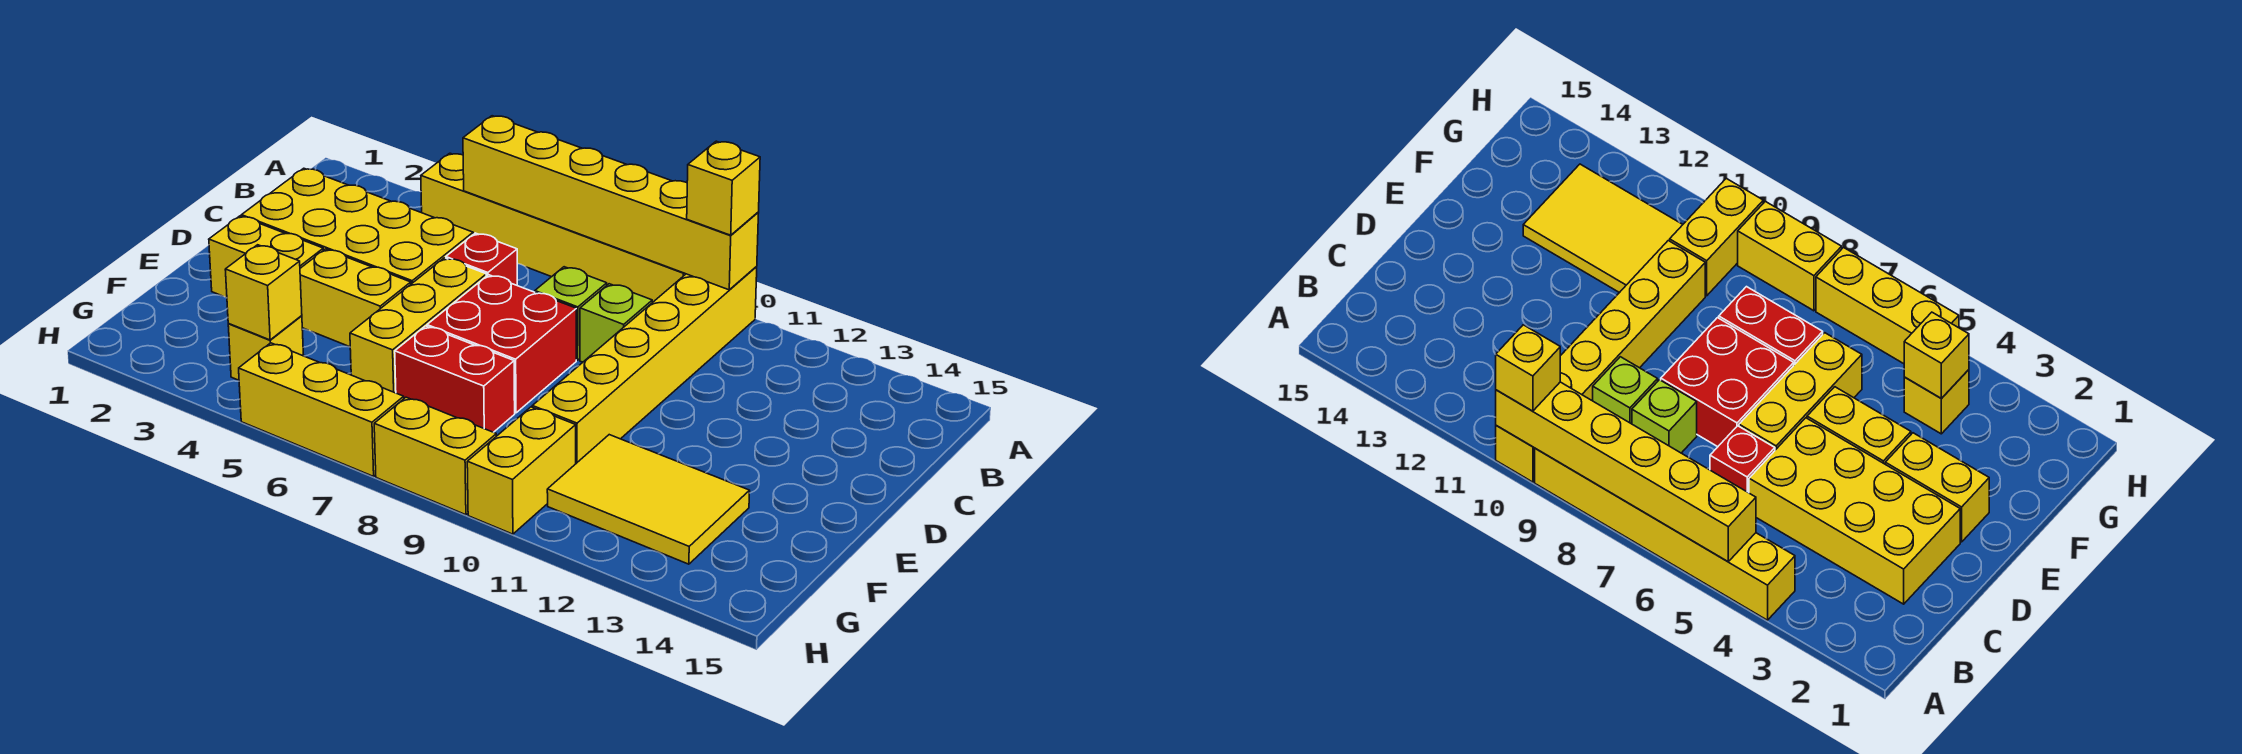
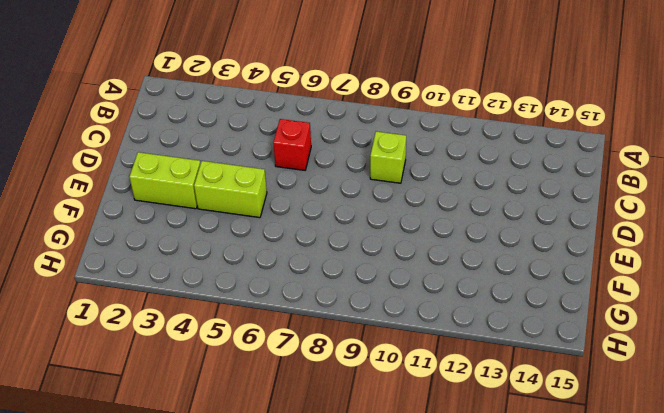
lime 1x2 brick [130,152,200,209] -> yellow 1x2 brick [209,216,323,298]
lime 1x2 brick [194,161,267,218] -> yellow 1x2 brick [300,249,411,347]
none -> yellow 1x6 brick [421,153,685,303]
none -> yellow 1x6 brick [532,267,757,463]
none -> yellow 2x4 brick [242,168,473,284]

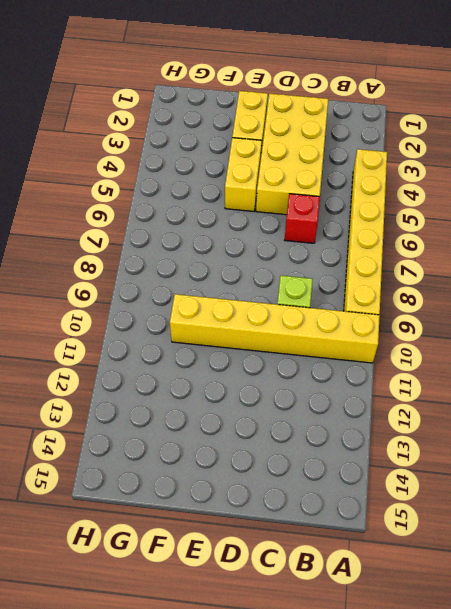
none -> lime 1x1 brick [535,267,607,360]
none -> yellow 1x3 brick [350,258,486,393]
none -> red 2x2 brick [427,275,576,413]

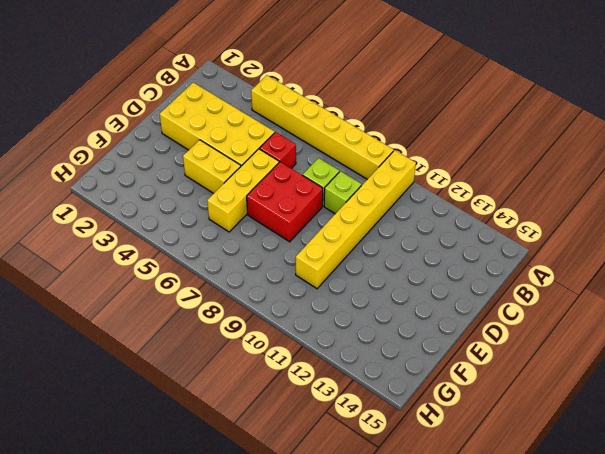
none -> yellow 1x2 brick [209,216,323,298]
none -> red 1x2 brick [395,326,515,432]
none -> yellow 2x3 tile [547,435,750,564]

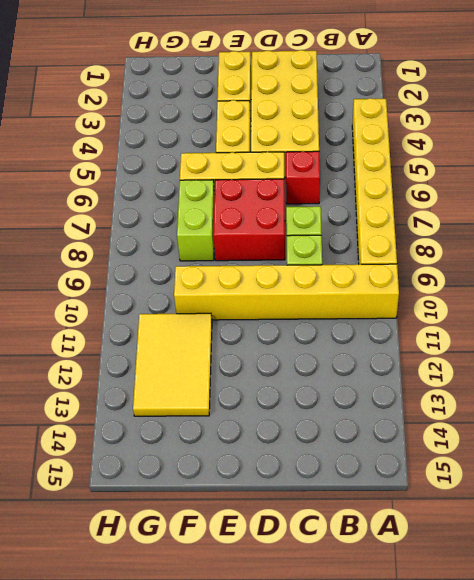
lime 1x2 brick [177,180,215,261] -> red 1x2 brick [395,326,515,432]
none -> yellow 1x1 brick [228,316,304,380]
none -> yellow 1x2 brick [467,407,576,534]
none -> yellow 1x3 brick [239,343,404,476]

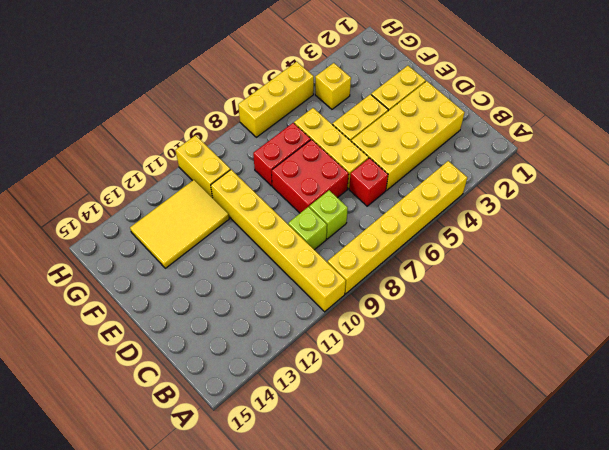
none -> yellow 1x2 brick [374,397,496,515]
none -> yellow 1x6 brick [463,116,758,290]
none -> yellow 1x1 brick [225,245,302,340]

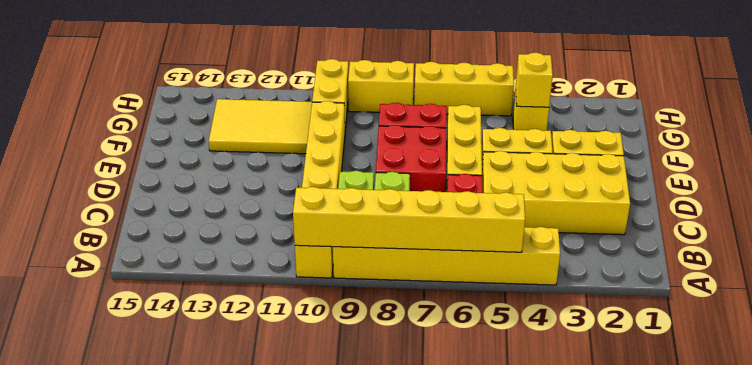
none -> yellow 1x1 brick [687,141,760,235]

